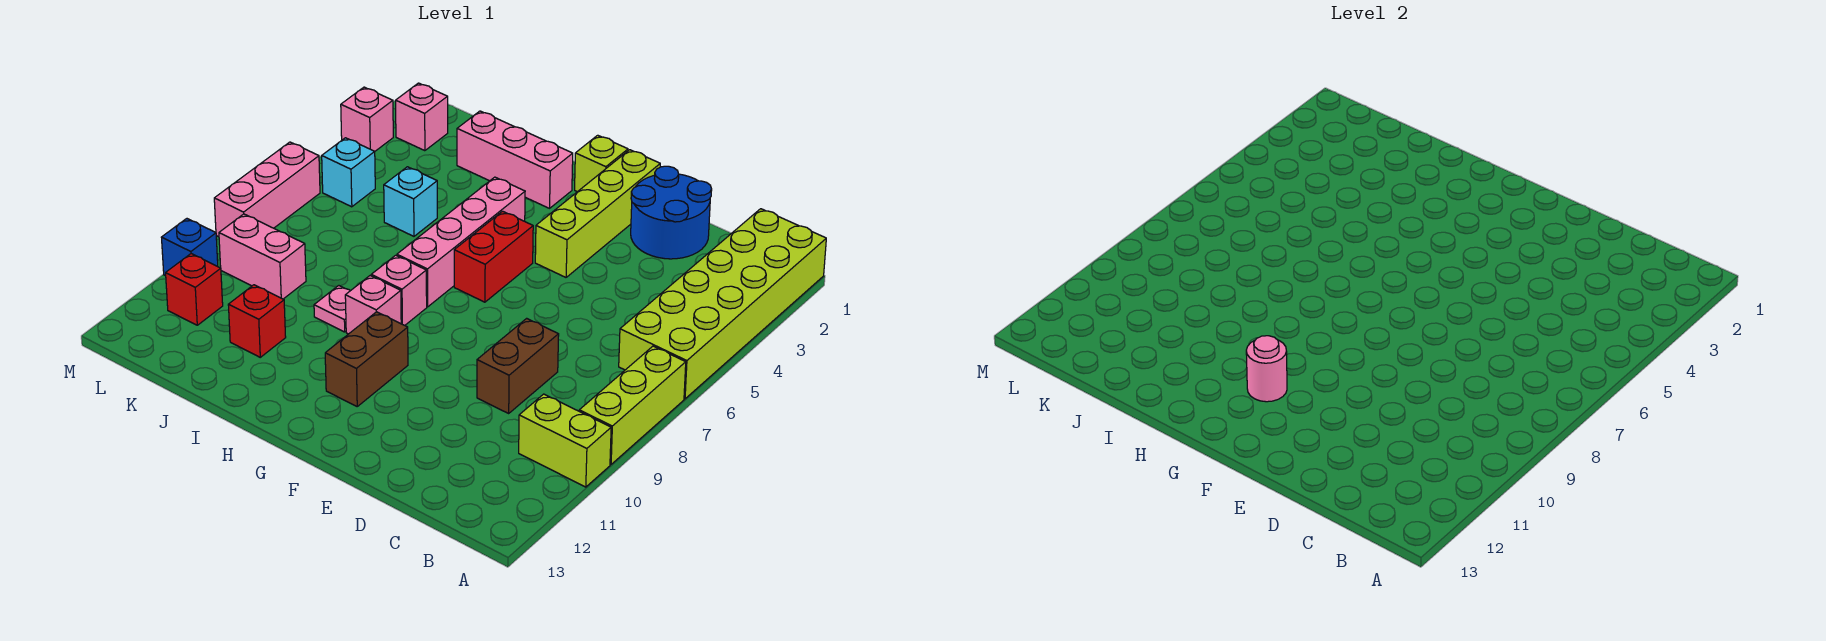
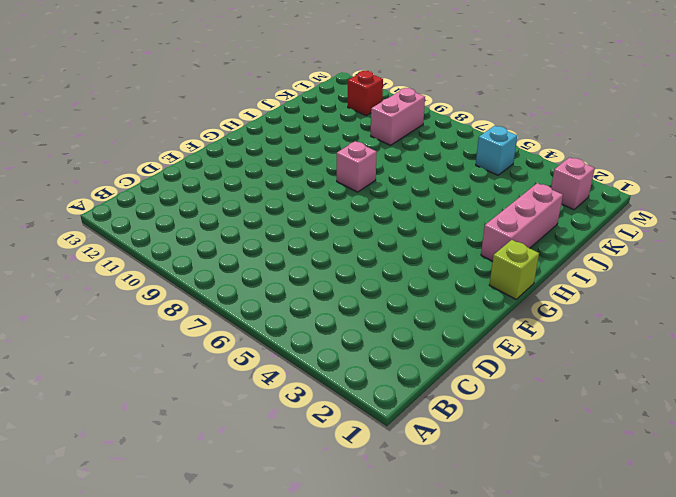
none -> lime 2x6 brick [619,209,826,399]
none -> lime 1x3 brick [579,346,686,464]
none -> lime 1x2 brick [519,394,611,487]

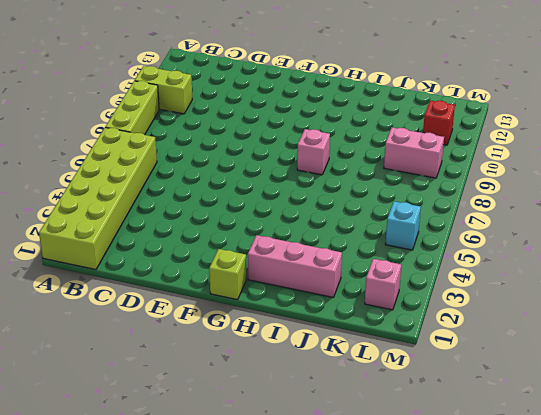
none -> blue 2x2 round brick [631,166,712,259]
none -> brown 1x2 brick [477,318,559,413]
none -> lime 1x4 brick [535,150,660,277]

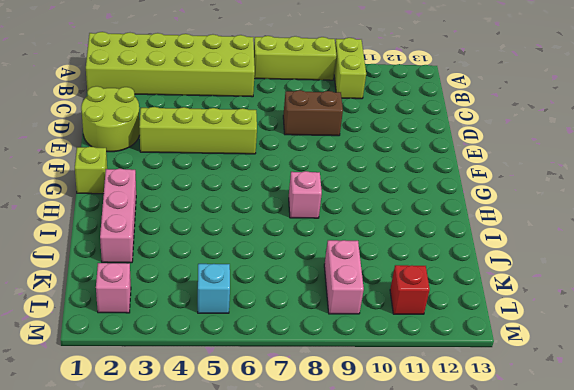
lime 2x2 round brick [81,86,140,152] -> blue 2x2 round brick [631,166,712,259]
lime 1x4 brick [139,107,257,154] -> lime 1x4 brick moved to [535,150,660,277]
none -> red 1x2 brick [454,211,533,302]
none -> brown 1x2 brick [325,312,408,406]
none -> pink 1x4 brick [397,177,525,307]

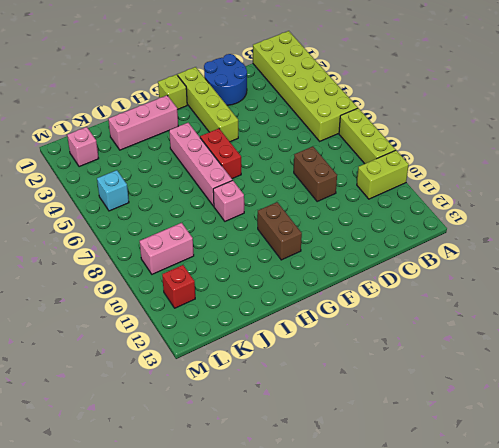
none -> pink 1x1 brick [345,276,401,334]
none -> pink 1x1 plate [314,286,350,332]
none -> cyan 1x1 brick [384,167,437,236]

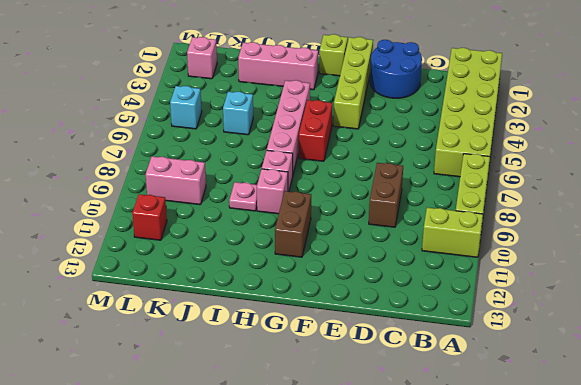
none -> red 1x1 brick [228,285,286,357]
none -> pink 1x1 brick [341,87,393,151]
none -> pink 1x3 brick [214,142,320,237]

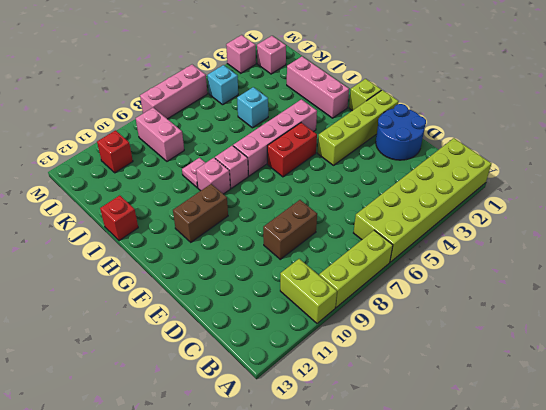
red 1x1 brick [100,195,138,241] -> red 1x1 brick moved to [228,285,286,357]
none -> blue 1x1 brick [161,219,218,276]
none -> pink 1x1 round brick [1246,336,1287,402]

